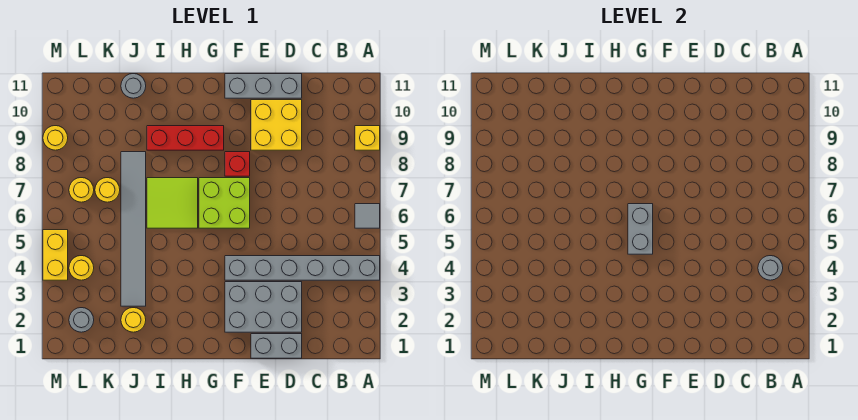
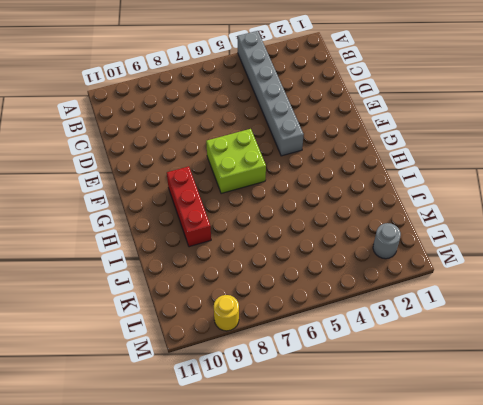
none -> grey 1x1 tile [355,204,380,228]
none -> yellow 1x1 brick [355,126,380,150]
none -> grey 1x2 brick [251,334,302,358]

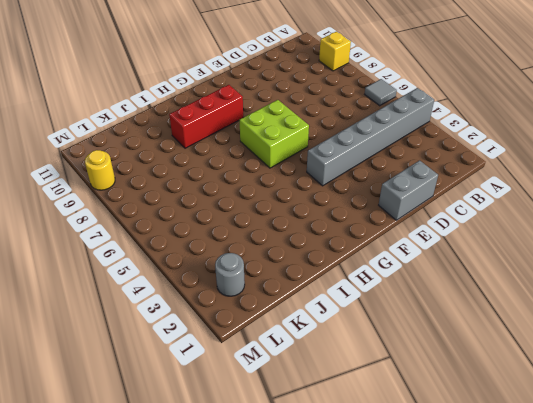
none -> grey 2x3 brick [225,282,302,332]
none -> yellow 2x2 brick [251,100,302,150]
none -> grey 1x3 brick [225,74,302,98]

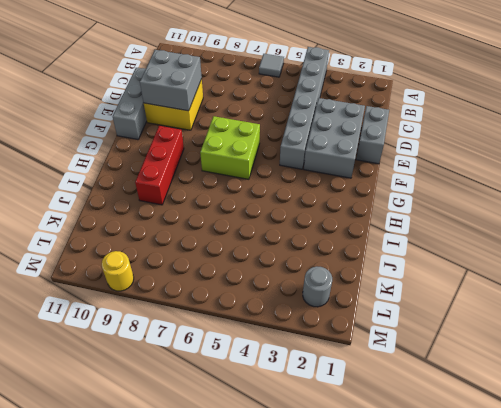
grey 2x2 brick [140,50,202,111] -> none
none -> yellow 1x1 brick [355,126,380,150]
none -> red 1x1 brick [225,152,250,176]
none -> lime 2x2 tile [147,178,198,228]

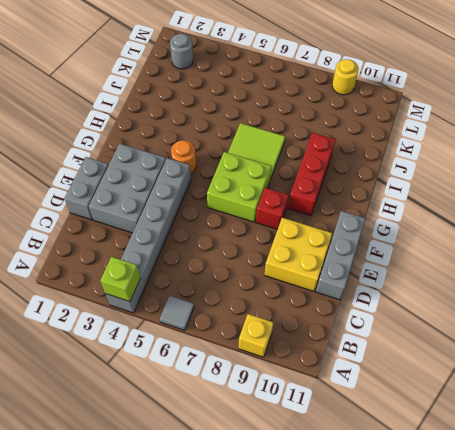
lime 1x1 brick [100,257,140,302] -> none
orange 1x1 round brick [171,140,196,174] -> none
none -> yellow 1x1 round brick [121,308,146,332]
none -> grey 1x6 tile [121,152,146,306]
none -> grey 1x1 round brick [121,74,146,98]

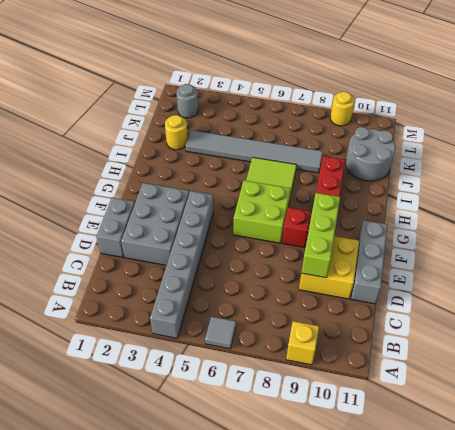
lime 1x3 brick [302,193,340,278] -> none
grey 2x2 round brick [346,127,395,181] -> grey 1x1 round brick [121,74,146,98]
none -> yellow 1x1 round brick [95,178,120,202]
none -> yellow 1x1 round brick [69,256,94,280]
none -> yellow 1x1 round brick [69,178,94,202]

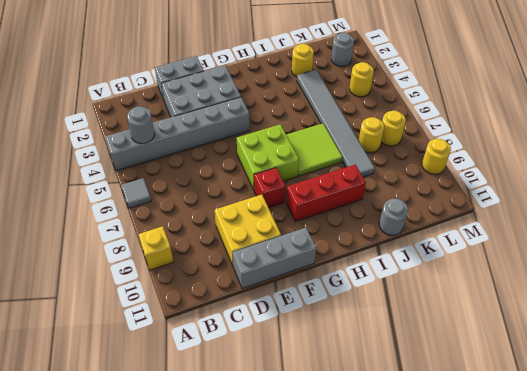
none -> yellow 1x2 brick [43,230,68,280]
none -> grey 1x2 brick [628,204,653,254]

